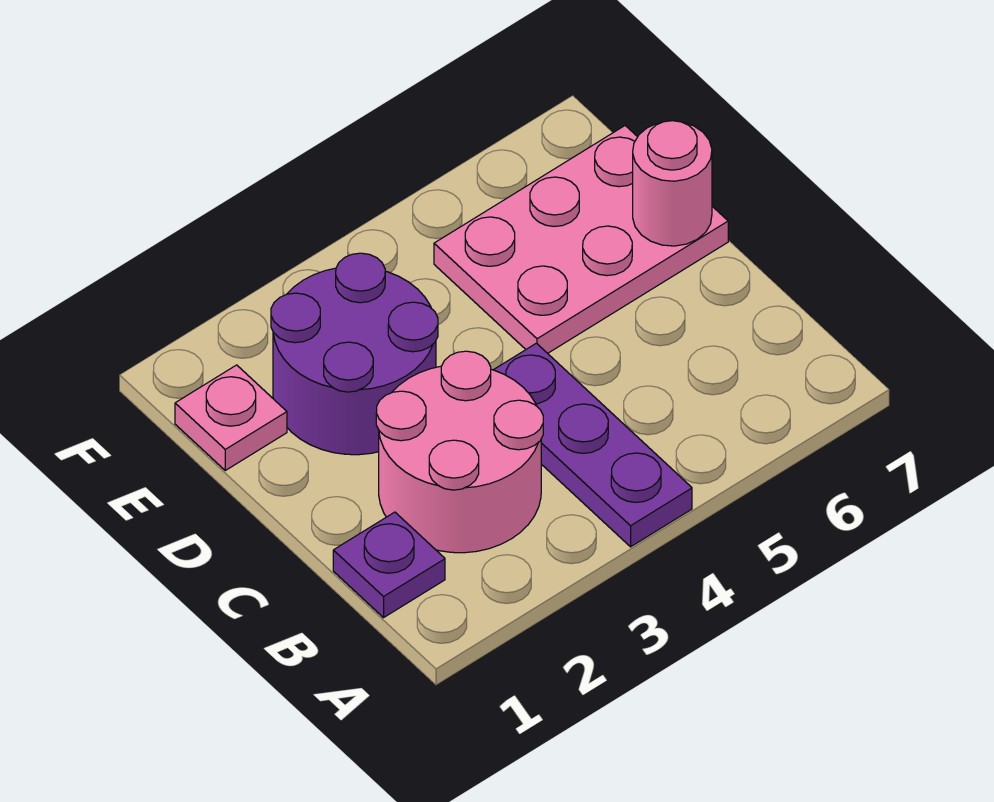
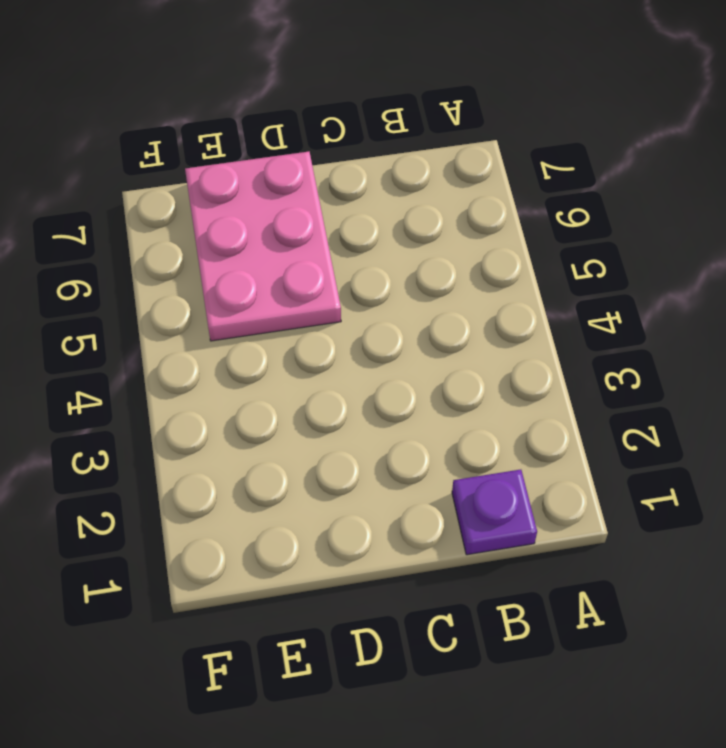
none -> purple 1x3 plate [494,343,692,547]
none -> pink 2x2 round brick [376,351,543,553]

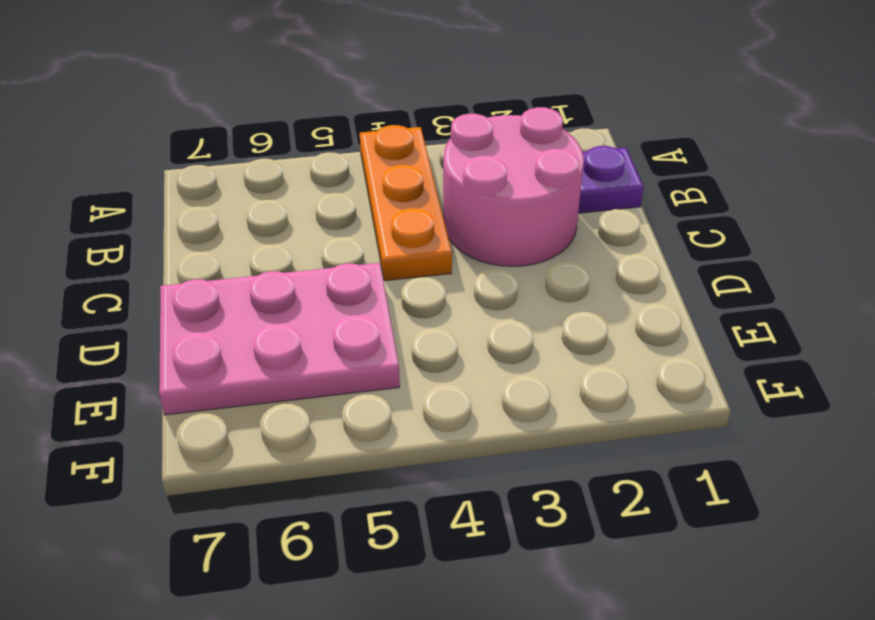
orange 1x3 plate [360,125,452,281] -> purple 1x3 plate [494,343,692,547]
none -> purple 2x2 round brick [271,253,438,455]
none -> pink 1x1 plate [175,365,287,470]

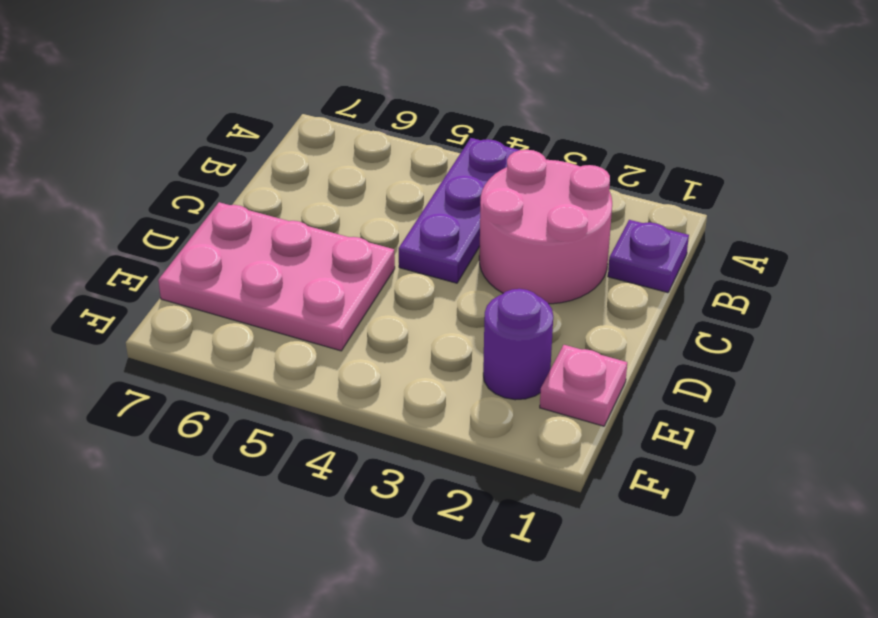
purple 1x1 round brick [483,289,553,400] -> purple 2x2 round brick [271,253,438,455]
none -> pink 1x1 round brick [633,121,712,246]

